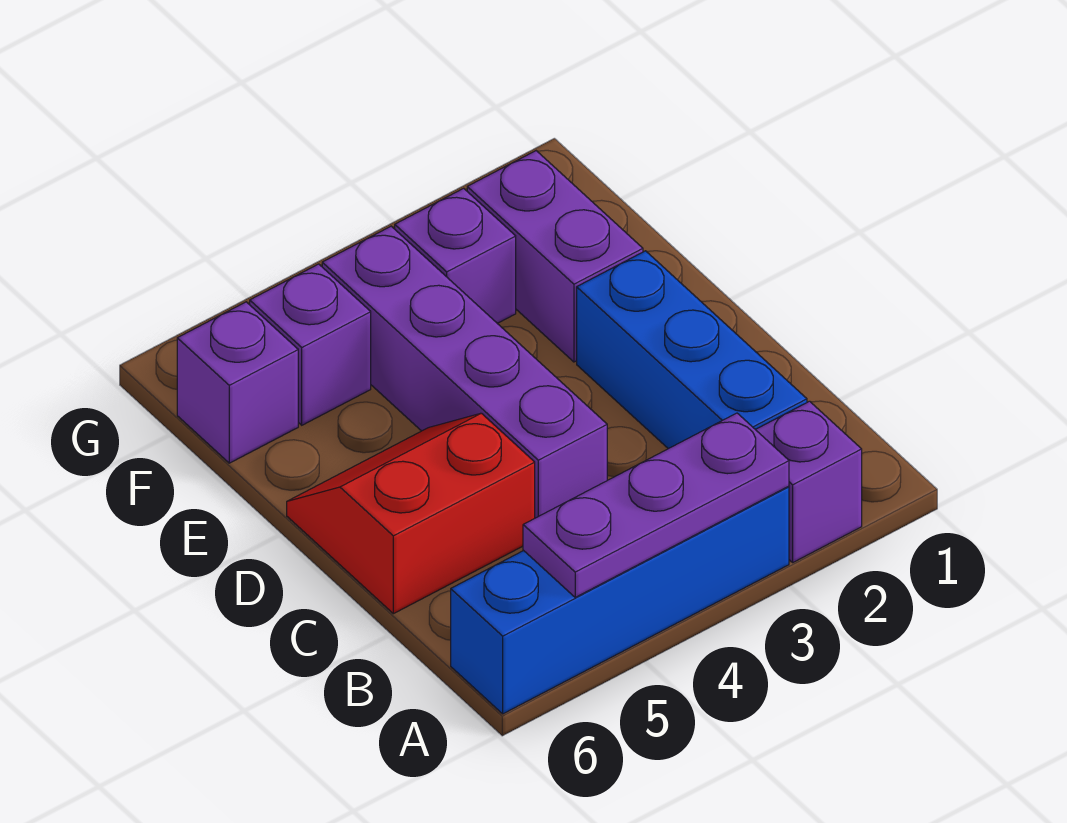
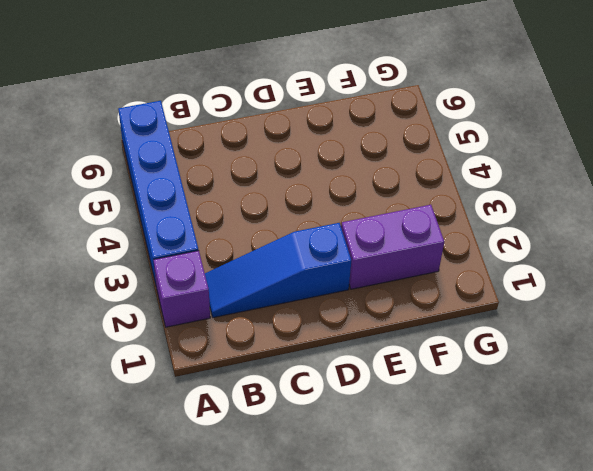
blue 1x3 slope [205,223,351,318] -> blue 1x3 brick [577,251,807,449]
none -> purple 1x4 brick [322,226,607,518]
none -> red 2x2 slope [287,413,535,614]

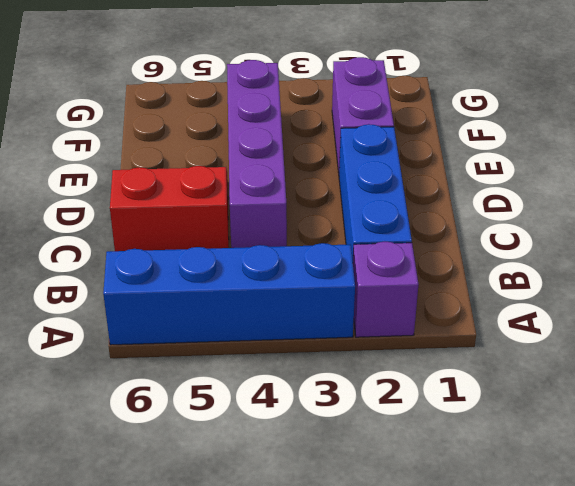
none -> purple 1x1 brick [395,188,516,323]
none -> purple 1x1 brick [250,264,371,425]

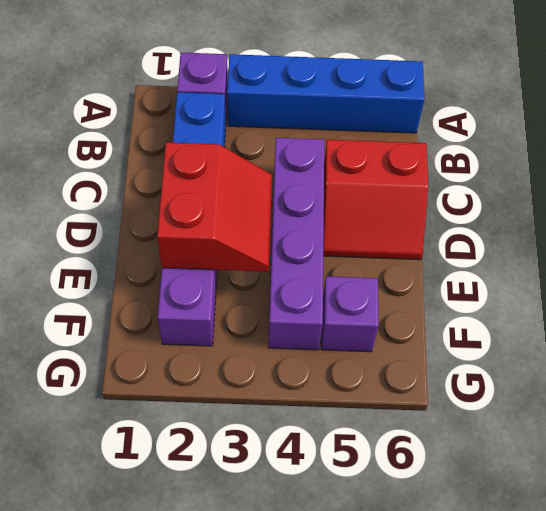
red 2x2 slope [157,142,272,272] -> none
none -> purple 1x1 brick [395,188,516,323]
none -> purple 1x1 brick [177,302,298,463]

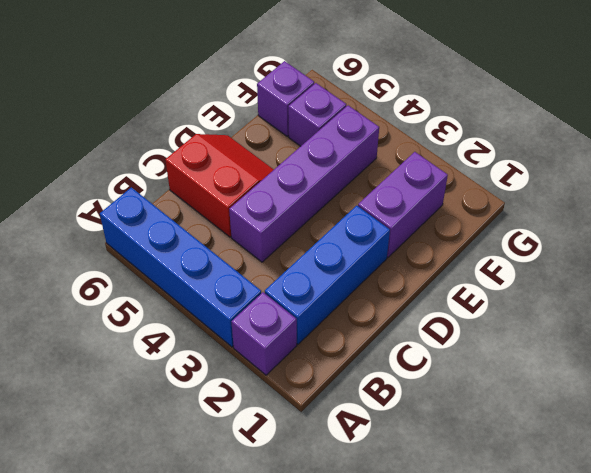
none -> purple 1x1 brick [395,188,516,323]
none -> purple 1x3 plate [523,413,789,597]

